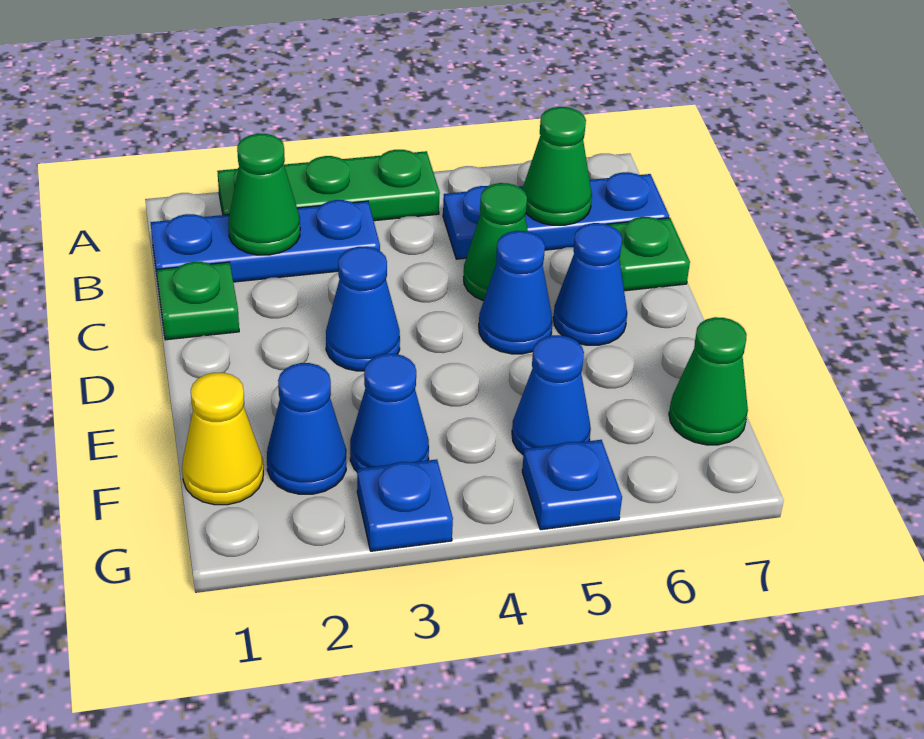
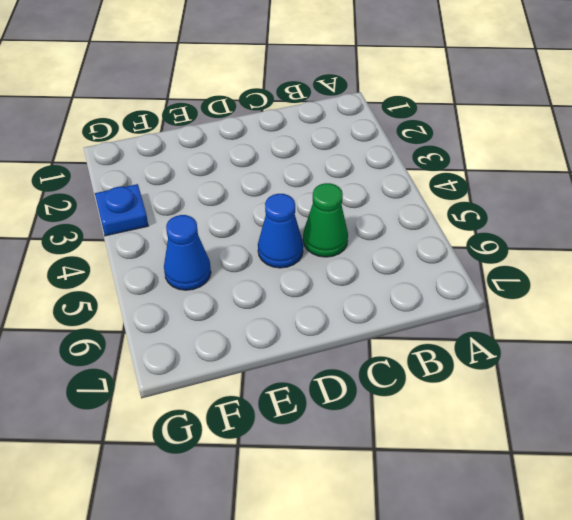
none -> green 1x3 plate [217,150,440,221]
none -> blue 1x3 plate [151,200,380,282]
none -> blue 1x3 plate [443,172,669,259]

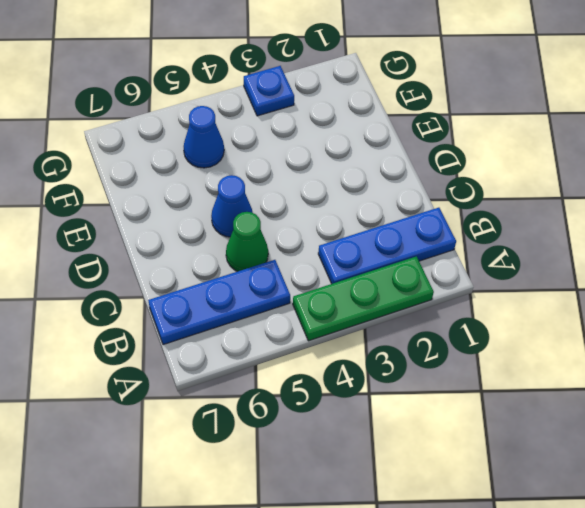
none -> green 1x1 plate [157,262,239,340]
none -> green 1x1 plate [607,217,690,291]
none -> blue 1x1 cone [326,247,400,371]

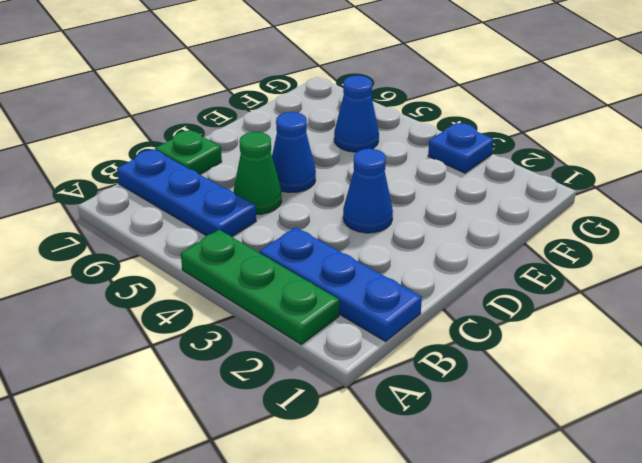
none -> green 1x1 plate [157,262,239,340]
none -> blue 1x1 cone [553,223,627,345]
none -> yellow 1x1 cone [182,373,263,505]

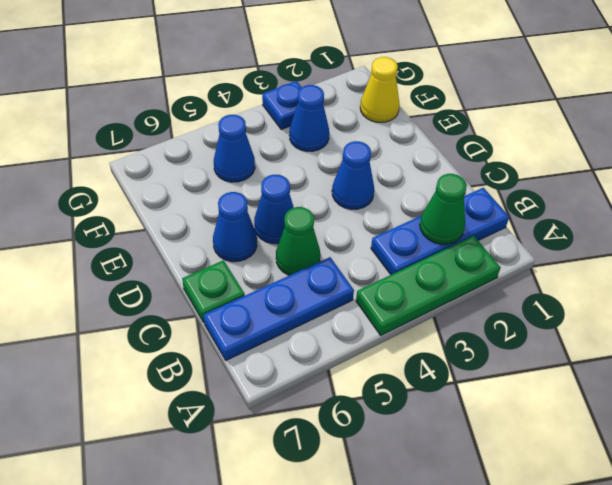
none -> green 1x1 plate [157,262,239,340]
none -> blue 1x1 cone [267,363,346,494]
none -> green 1x1 cone [669,317,748,445]

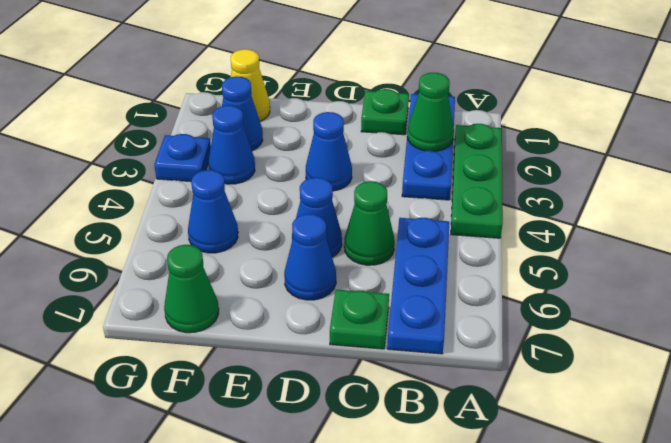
none -> blue 1x1 plate [522,440,622,530]
none -> green 1x1 cone [522,107,592,225]

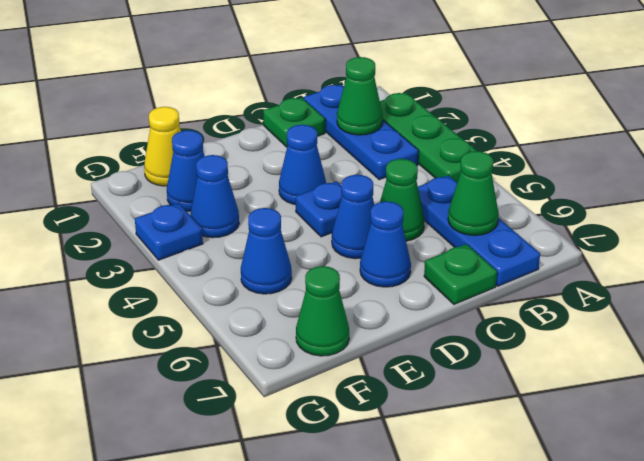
blue 1x1 plate [296,181,342,237] -> blue 1x1 plate moved to [522,440,622,530]

